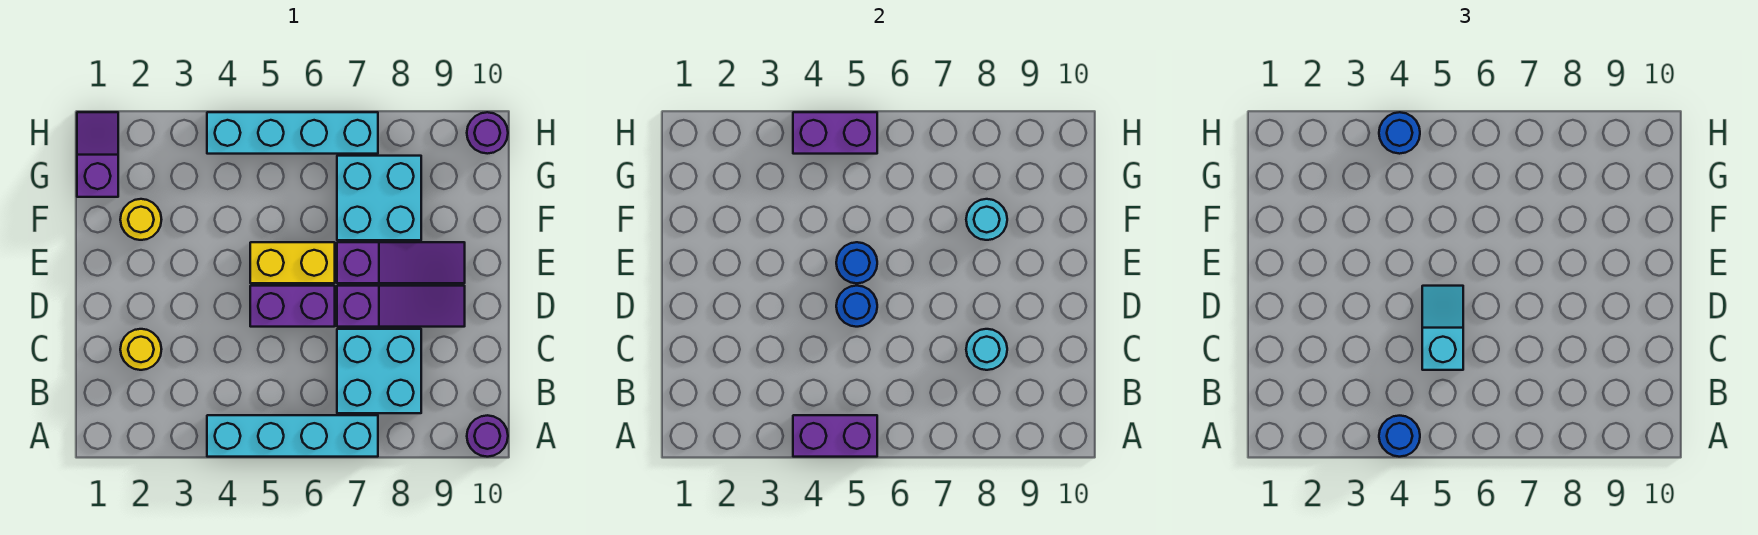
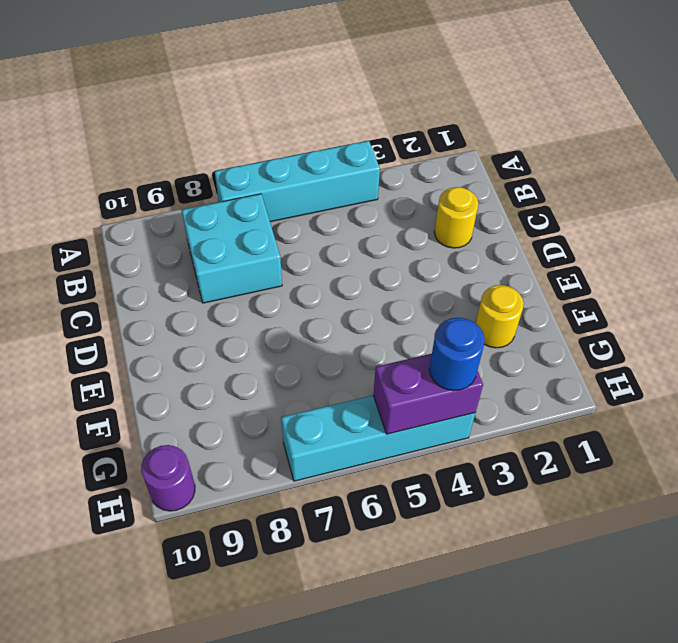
none -> purple 1x1 round brick [467,415,508,457]
none -> purple 1x2 brick [250,286,335,327]
none -> purple 1x3 slope [337,286,465,327]

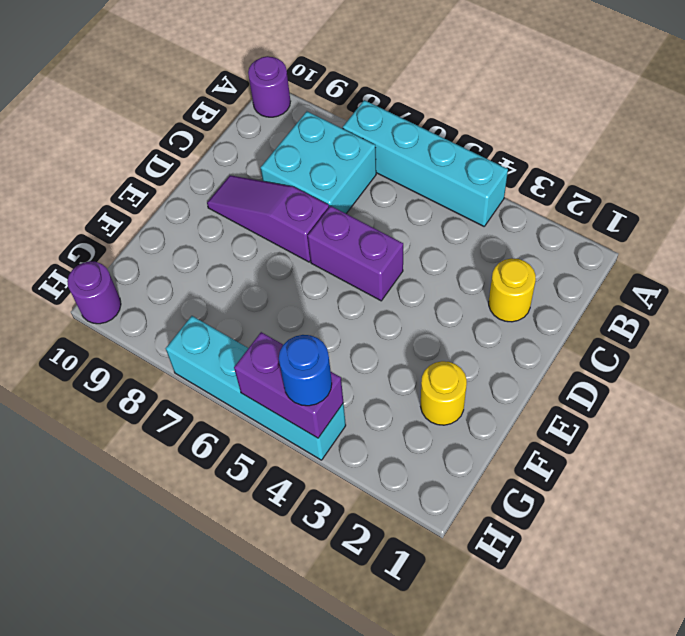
none -> yellow 1x2 brick [250,242,335,283]
none -> purple 1x3 slope [337,242,465,283]
none -> cyan 2x2 brick [337,156,421,240]

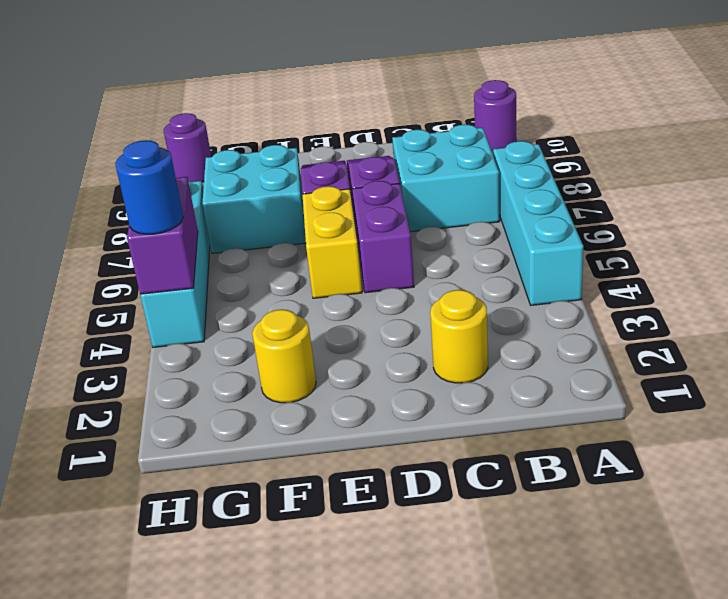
none -> purple 1x2 slope [77,112,118,197]
none -> purple 1x2 brick [793,415,877,457]
none -> cyan 1x1 round brick [966,329,1007,370]

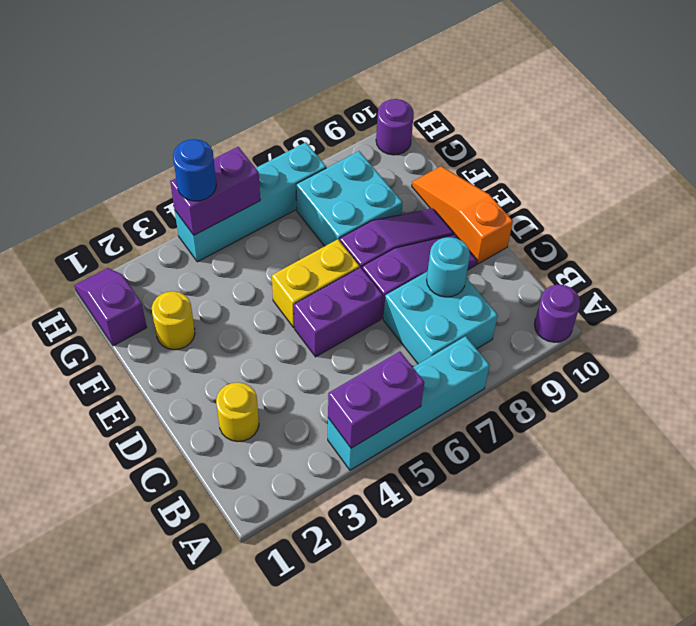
orange 1x3 slope [412,166,513,264] -> none
none -> blue 1x1 round brick [836,286,877,327]
none -> blue 1x1 round brick [836,242,877,283]
none -> cyan 1x1 round brick [966,199,1007,240]

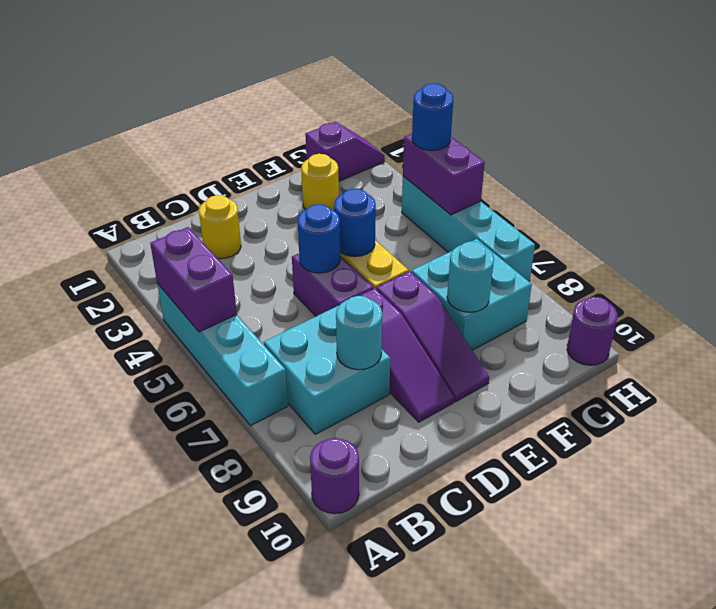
none -> blue 1x1 round brick [1379,416,1420,457]
none -> cyan 1x2 slope [1422,286,1463,370]

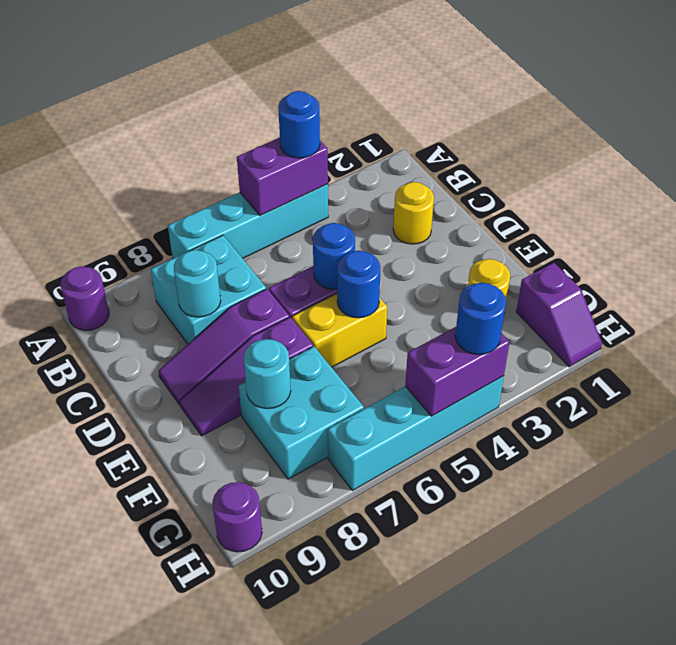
none -> cyan 1x2 slope [1422,286,1463,370]

